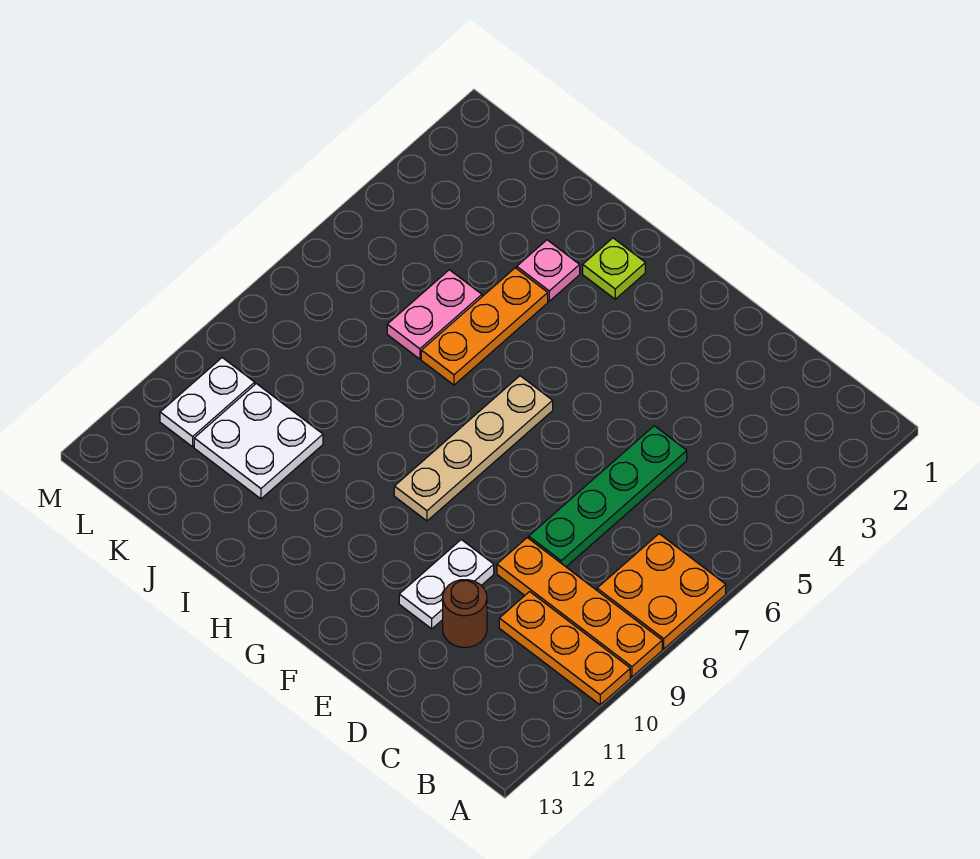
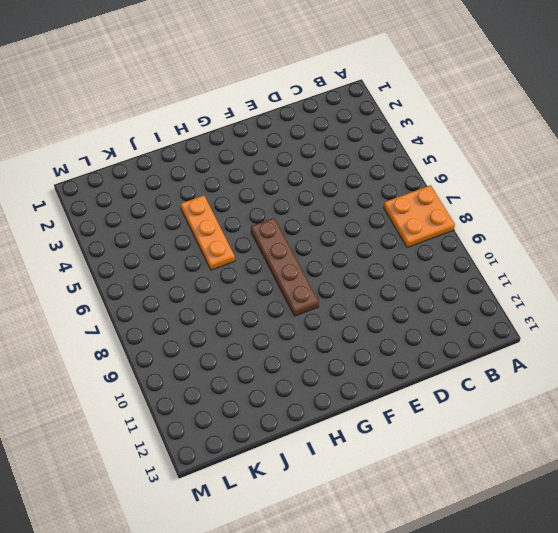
brown 1x4 plate [251,218,319,316] -> tan 1x4 plate [394,376,553,521]
none -> orange 1x4 plate [497,538,662,677]
none -> orange 1x3 plate [499,592,630,705]
none -> green 1x4 plate [529,426,687,567]

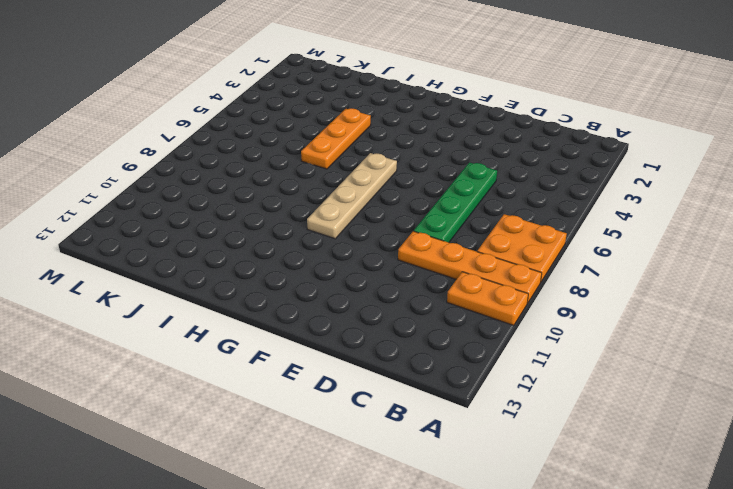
orange 1x2 plate [447,272,528,325] -> orange 1x3 plate [499,592,630,705]
none -> brown 1x1 round brick [443,580,487,647]
none -> white 1x2 plate [399,540,494,629]
none -> lime 1x1 plate [583,238,645,299]

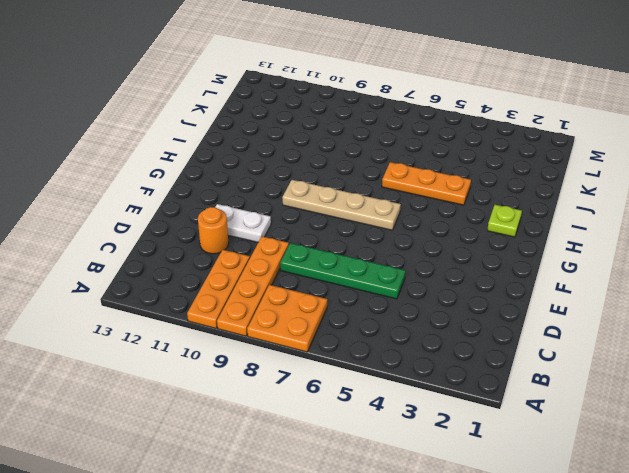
orange 1x1 round brick [198,207,229,254] -> brown 1x1 round brick [443,580,487,647]
none -> pink 1x1 plate [517,240,580,301]
none -> pink 1x2 plate [387,270,482,359]
none -> white 2x2 plate [194,384,323,499]

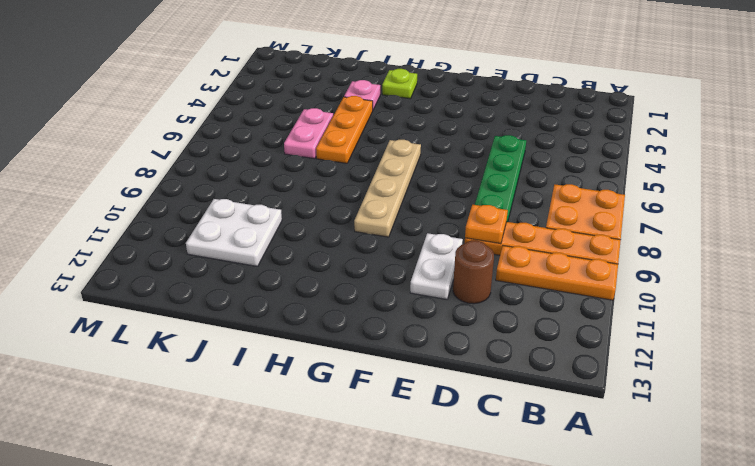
orange 1x1 plate [465,205,508,244] -> none
none -> white 1x2 plate [160,358,255,447]

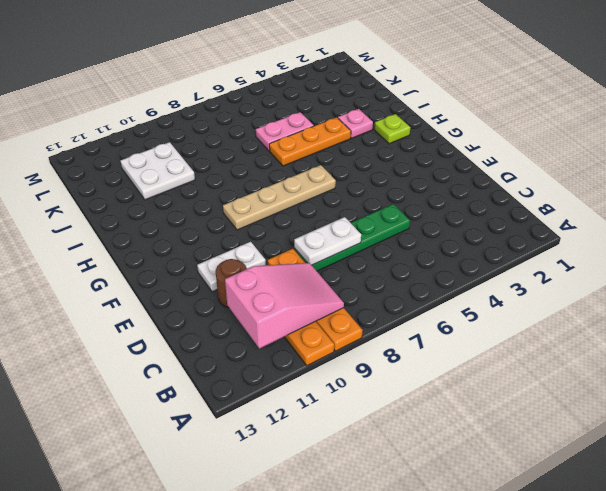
pink 2x3 slope [225,263,344,349] -> none
white 1x2 plate [294,217,361,265] -> white 1x2 plate moved to [160,358,255,447]
none -> orange 2x2 plate [597,534,726,649]

